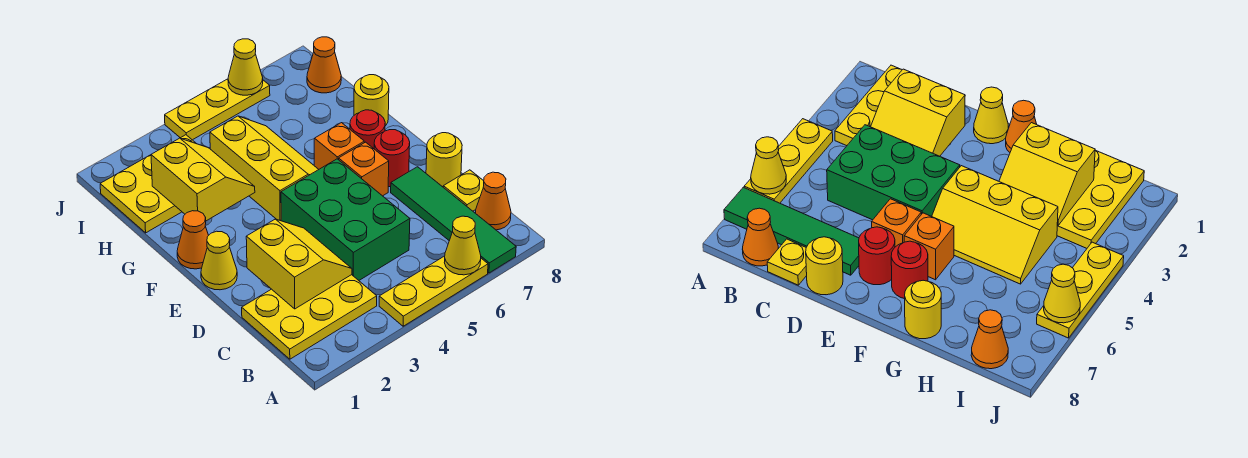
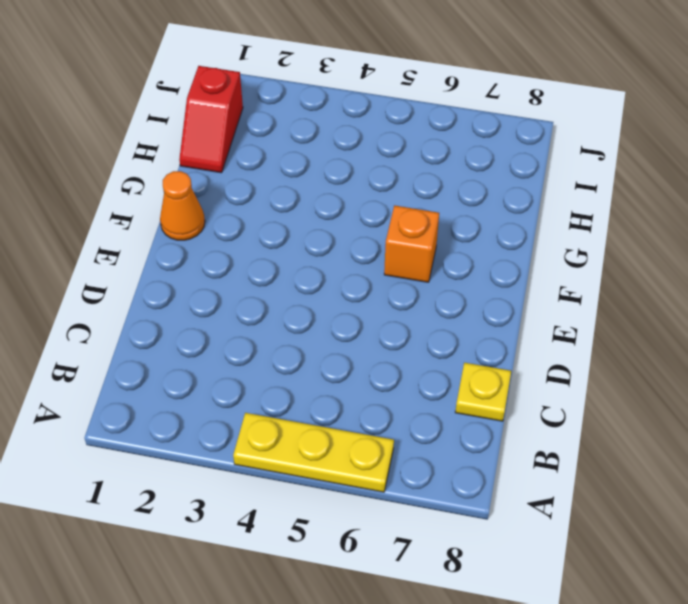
red 1x2 slope [179,66,243,173] -> yellow 2x3 plate [100,135,195,233]
none -> green 1x4 tile [391,167,516,273]
none -> yellow 2x3 plate [242,275,377,359]
none -> orange 1x1 cone [476,172,511,230]

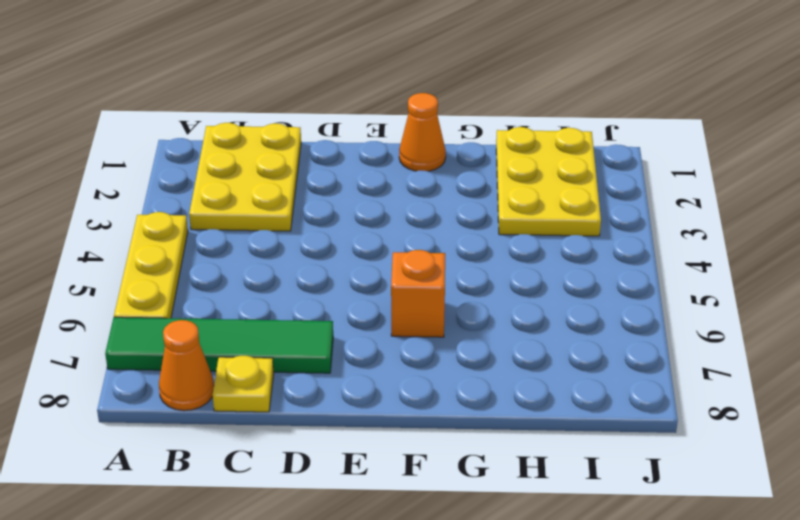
none -> green 2x3 brick [281,159,410,280]
none -> yellow 1x1 round brick [426,133,462,187]
none -> yellow 1x1 cone [201,231,237,290]

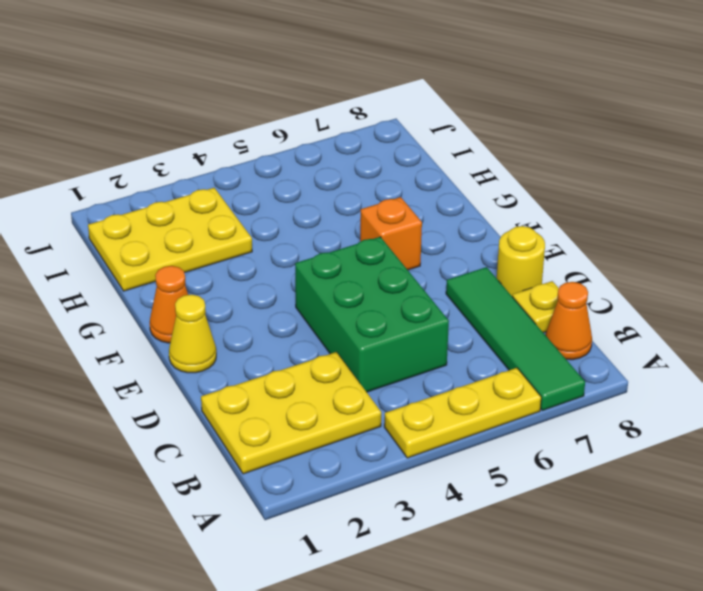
none -> orange 1x1 brick [339,142,389,196]
none -> red 1x1 round brick [374,130,410,187]
none -> yellow 2x3 slope [210,116,319,221]

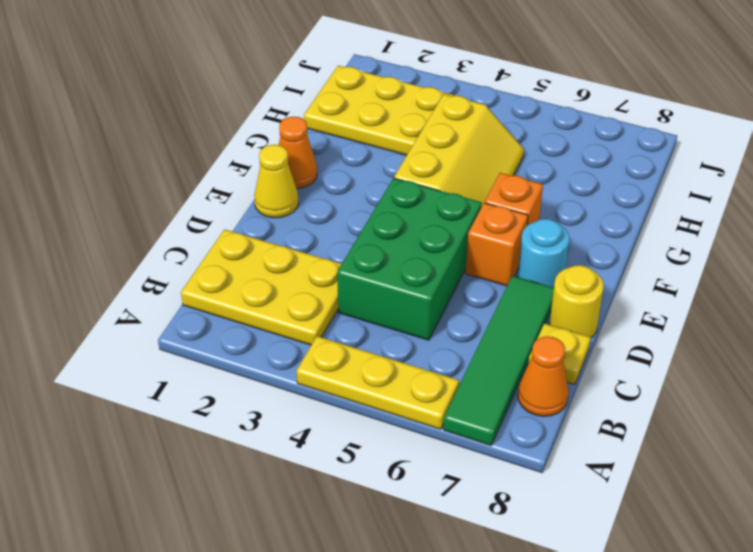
cyan 1x1 round brick [518,219,569,288] -> red 1x1 round brick [374,130,410,187]
none -> red 1x1 round brick [350,110,385,149]
none -> yellow 1x1 round brick [354,75,389,126]
none -> orange 1x1 cone [307,37,341,93]

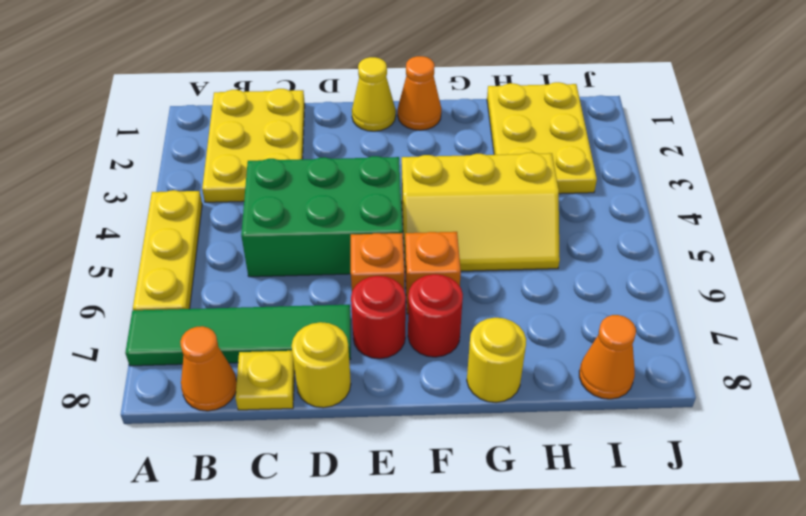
none -> yellow 1x3 plate [165,79,270,140]
none -> yellow 1x1 cone [444,216,481,275]
none -> yellow 2x2 slope [246,219,352,309]

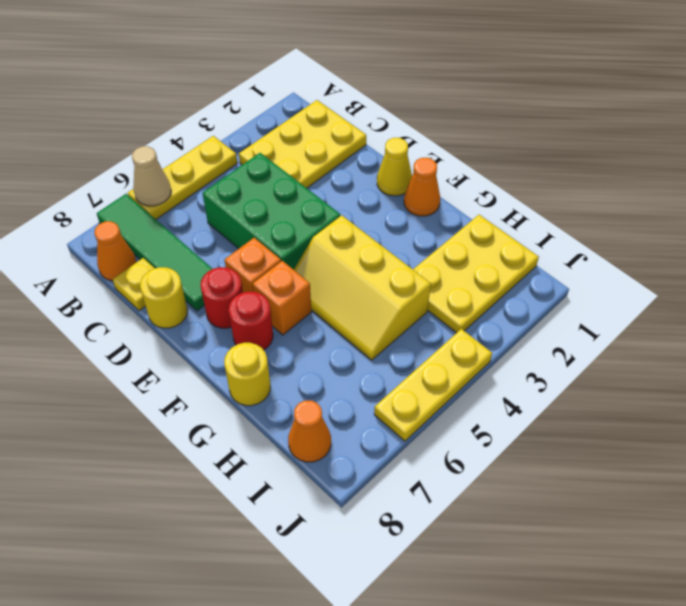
tan 1x1 cone [132,146,171,206] -> yellow 1x1 cone [444,216,481,275]
none -> yellow 2x2 slope [246,219,352,309]
none -> yellow 2x2 slope [151,138,255,221]
none -> yellow 1x1 cone [228,39,263,95]

